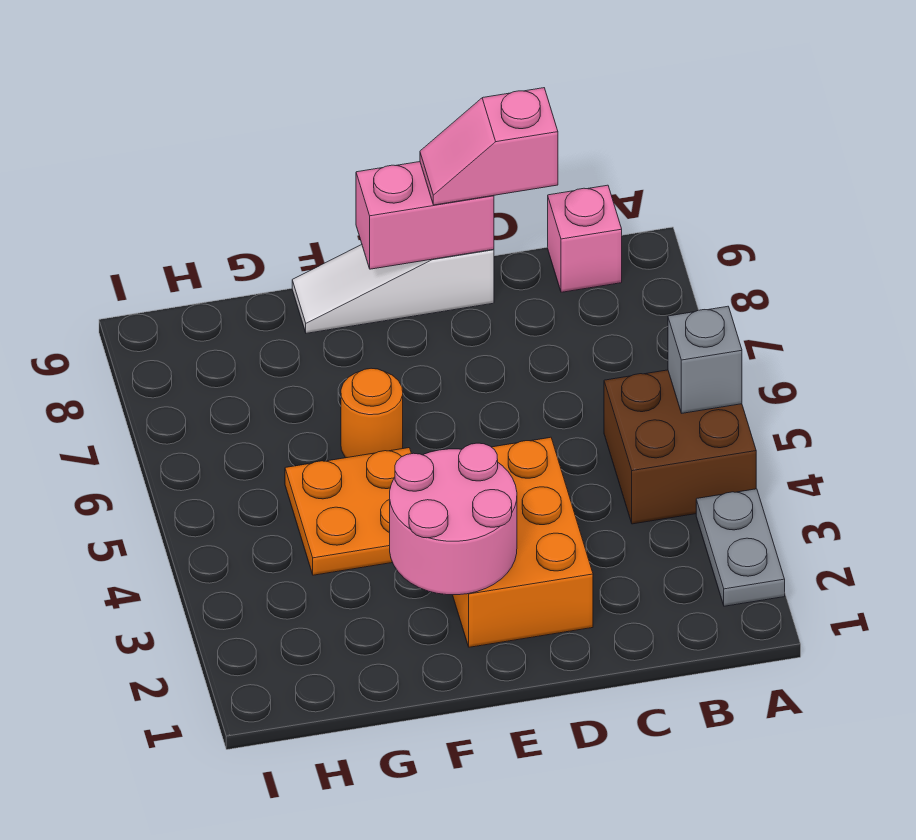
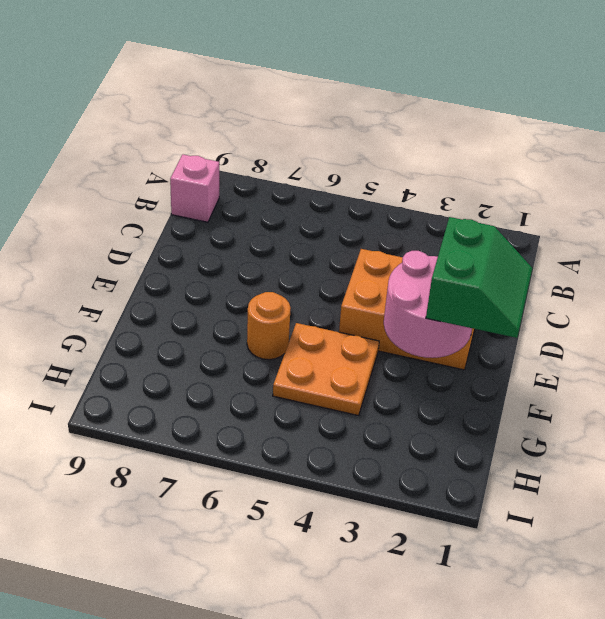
green 2x2 slope [426,217,532,338] -> none
none -> grey 1x2 plate [696,489,785,606]
none -> brown 2x2 brick [604,370,756,524]

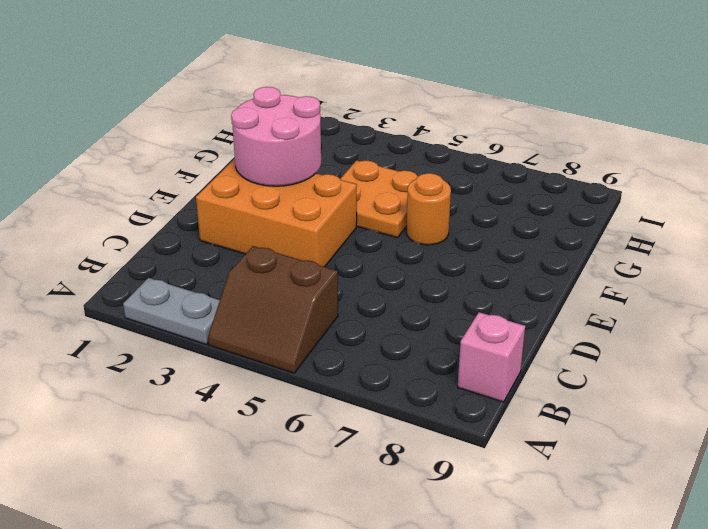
brown 2x2 slope [208,246,338,373] -> brown 2x2 brick [604,370,756,524]
none -> white 1x3 slope [292,245,494,333]
none -> grey 1x1 brick [668,306,742,413]

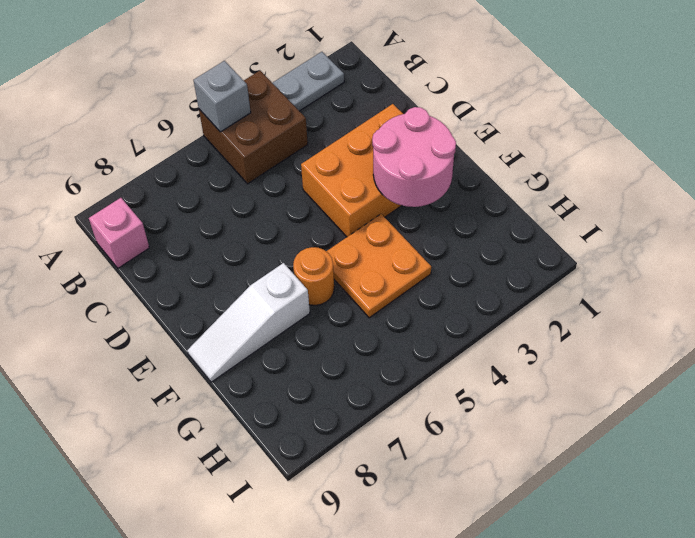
white 1x3 slope [187,263,310,382] -> white 1x3 slope turned to [292,245,494,333]
none -> pink 1x2 brick [356,162,494,269]
none -> pink 1x2 slope [420,88,558,205]

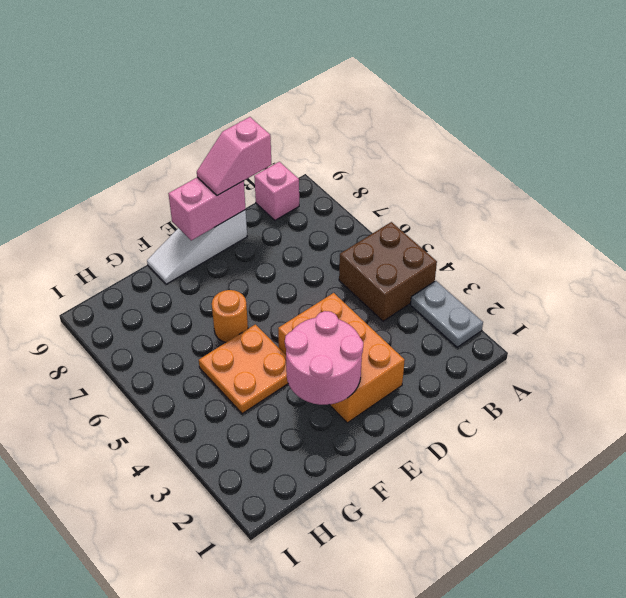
none -> grey 1x1 brick [668,306,742,413]

